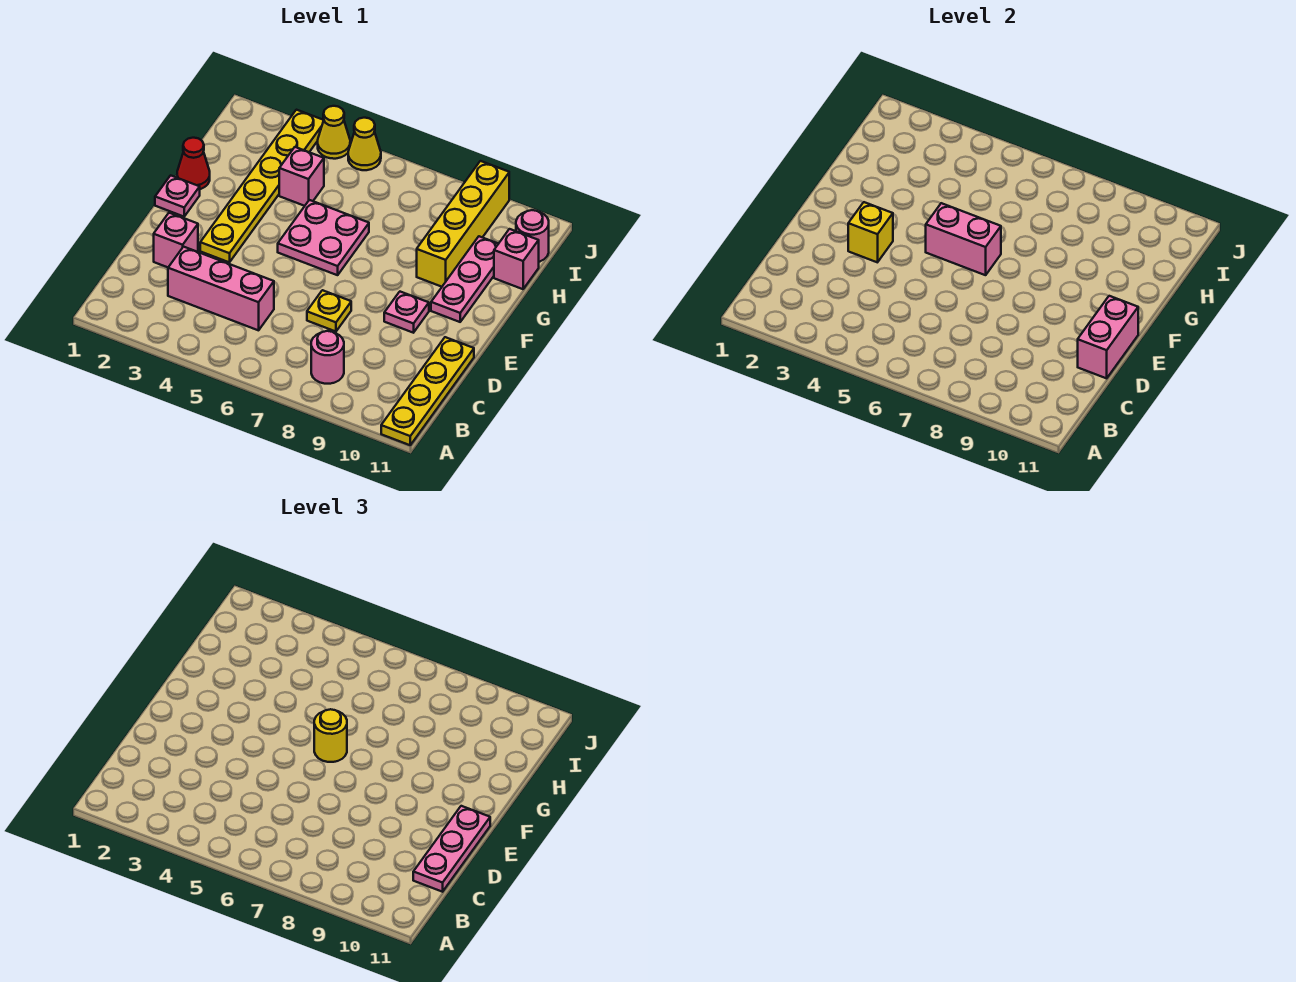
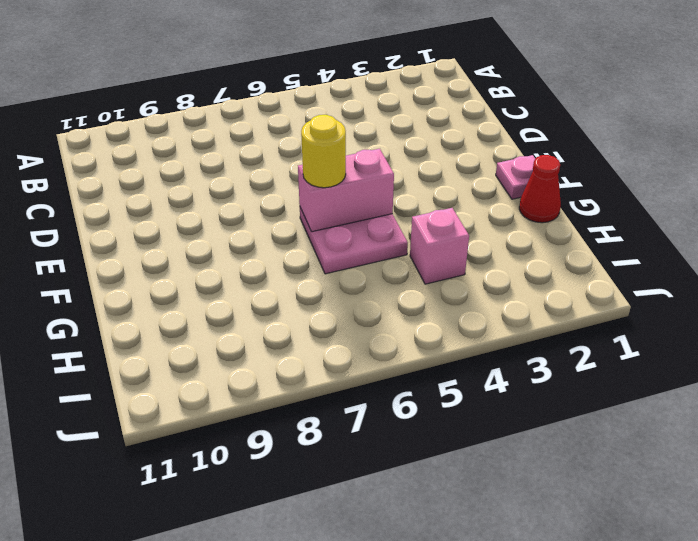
none -> yellow 1x4 plate [381,337,474,445]
none -> pink 1x1 round brick [311,331,344,384]
none -> pink 1x3 brick [168,247,274,330]

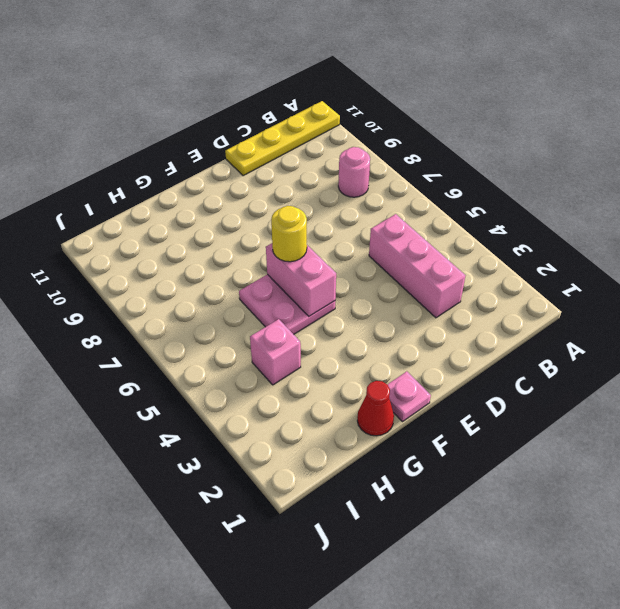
none -> pink 1x1 brick [154,213,198,267]
none -> yellow 1x1 plate [307,290,351,332]
none -> yellow 1x6 plate [200,110,324,262]

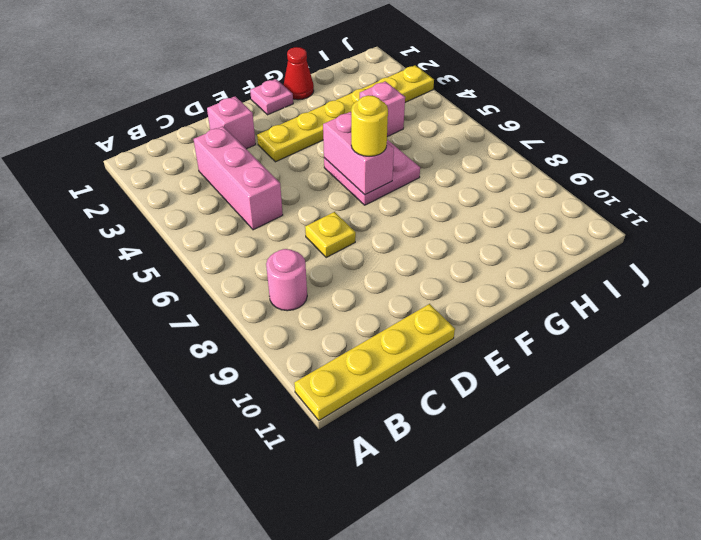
none -> pink 1x1 plate [384,292,429,333]
none -> pink 1x3 plate [431,236,498,322]
none -> yellow 1x4 brick [417,161,509,287]

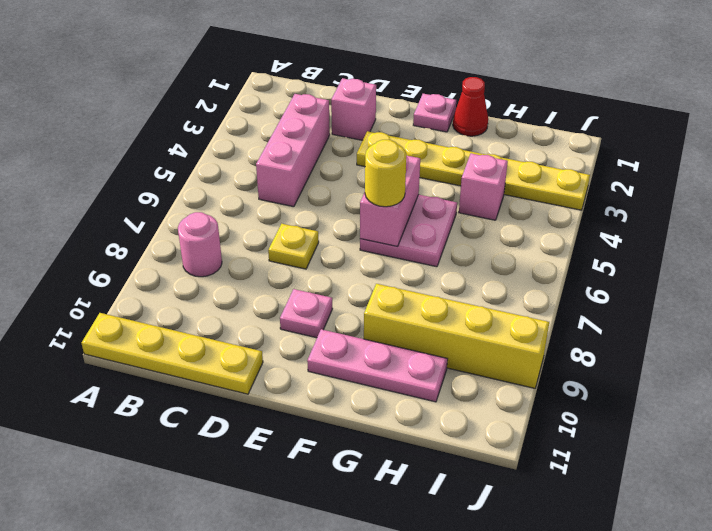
none -> pink 1x1 brick [494,229,539,289]
none -> pink 1x1 round brick [516,210,549,262]
none -> yellow 1x1 cone [318,106,350,159]

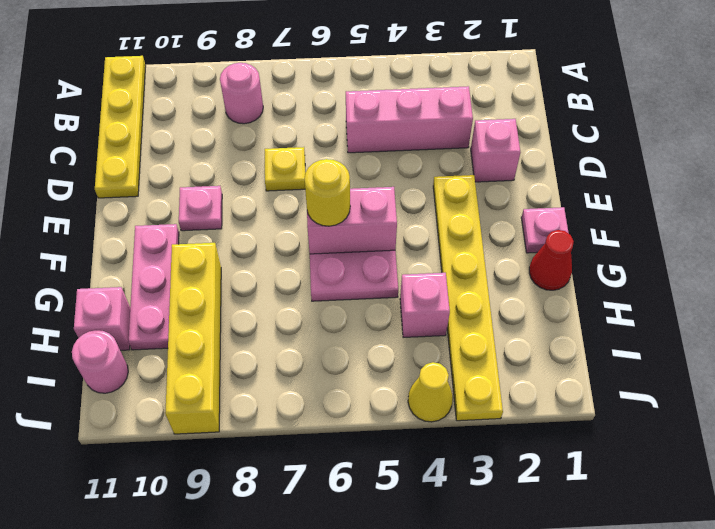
none -> yellow 1x1 cone [348,118,381,170]
none -> pink 1x2 brick [1078,296,1138,378]
none -> yellow 1x1 brick [848,202,893,262]

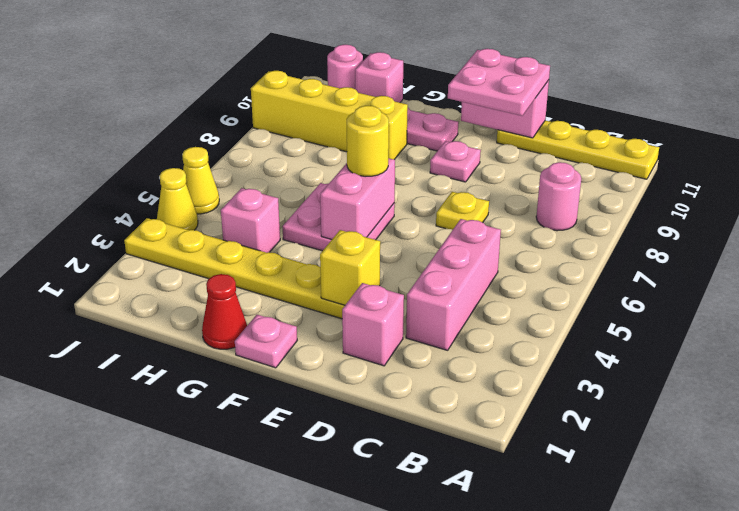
pink 2x2 plate [448,49,550,116] -> pink 1x3 plate [413,806,490,892]

